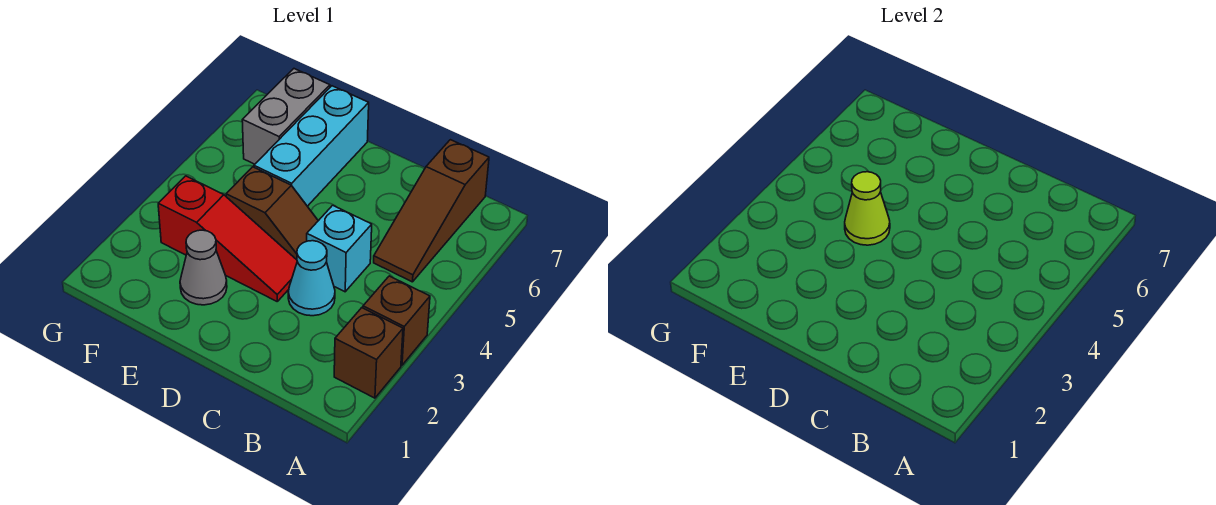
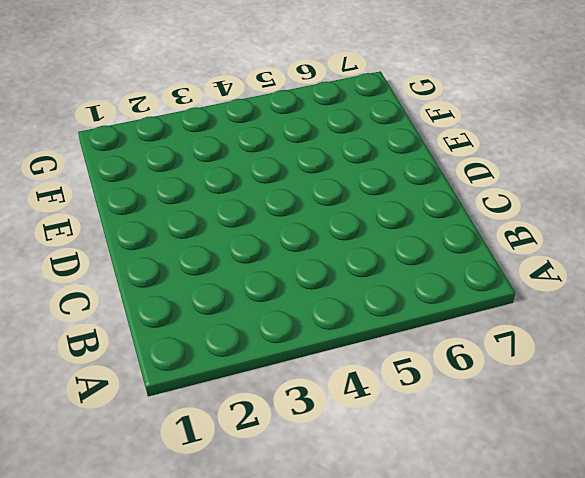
none -> brown 1x1 brick [334,308,403,398]
none -> brown 1x1 brick [363,276,430,365]

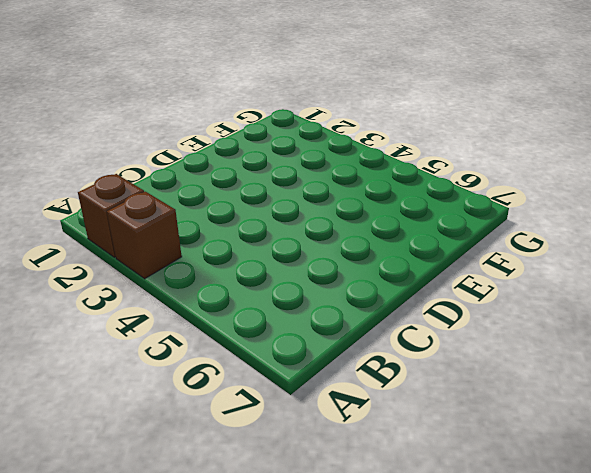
none -> brown 1x3 slope [374,140,489,282]
none -> cyan 1x1 cone [288,241,335,316]

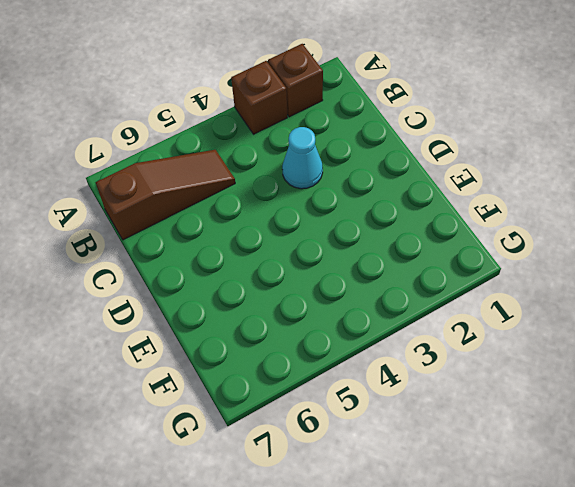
none -> cyan 1x1 brick [307,205,372,292]
none -> red 1x3 slope [158,176,297,301]

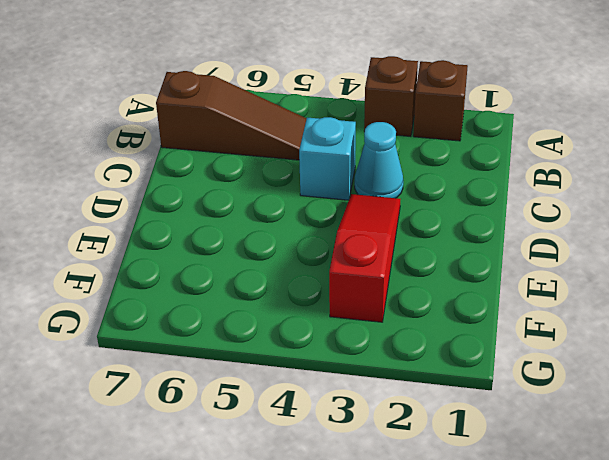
none -> brown 1x2 slope [226,167,318,260]
none -> grey 1x1 cone [180,230,227,305]

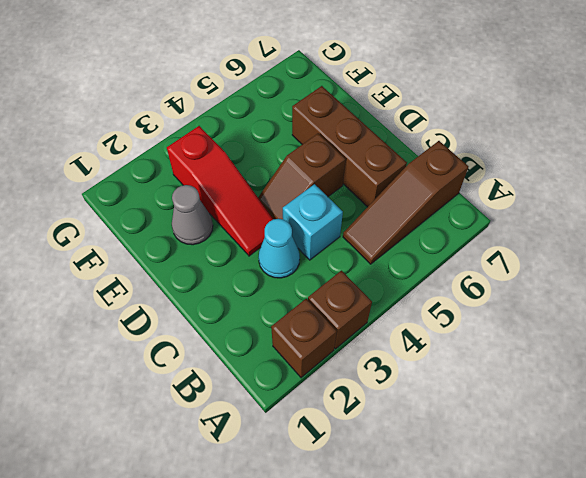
brown 1x3 brick [292,86,407,207] -> cyan 1x3 brick [254,86,369,206]
brown 1x2 slope [258,133,346,219] -> brown 1x2 slope turned to [226,167,318,260]
none -> grey 1x2 brick [242,69,330,164]
none -> lime 1x1 cone [845,172,890,245]

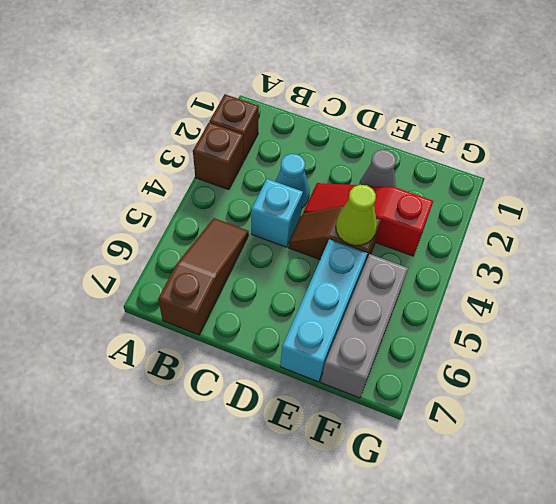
grey 1x3 brick [321,254,408,398] -> grey 1x2 brick [242,69,330,164]

